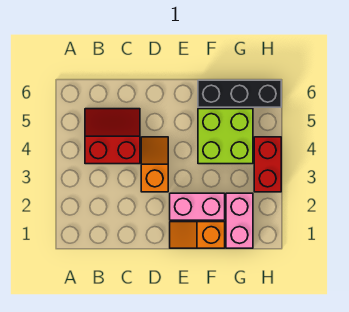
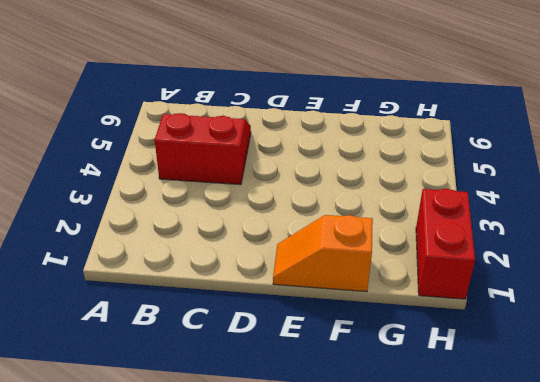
red 1x2 brick [416,189,475,299] -> red 1x2 brick moved to [254,137,281,192]
none -> orange 1x2 slope [141,137,168,192]
none -> pink 1x2 brick [170,193,225,220]

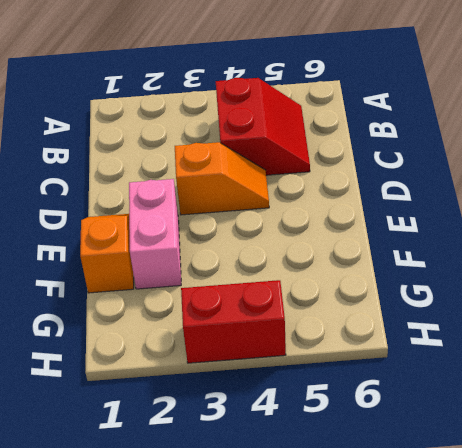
none -> lime 2x2 brick [198,109,253,164]
none -> black 1x3 brick [198,80,281,107]

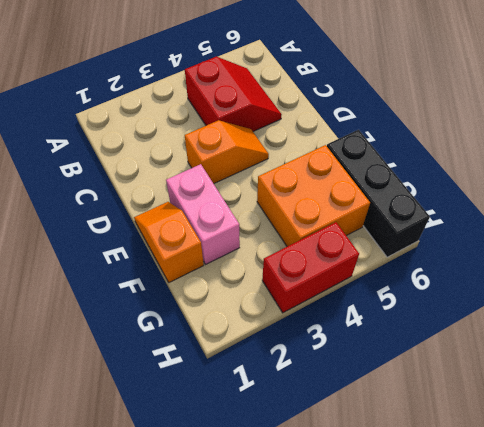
orange 2x2 brick [257,145,370,246] -> lime 2x2 brick [198,109,253,164]
none -> pink 1x2 brick [226,193,253,248]

